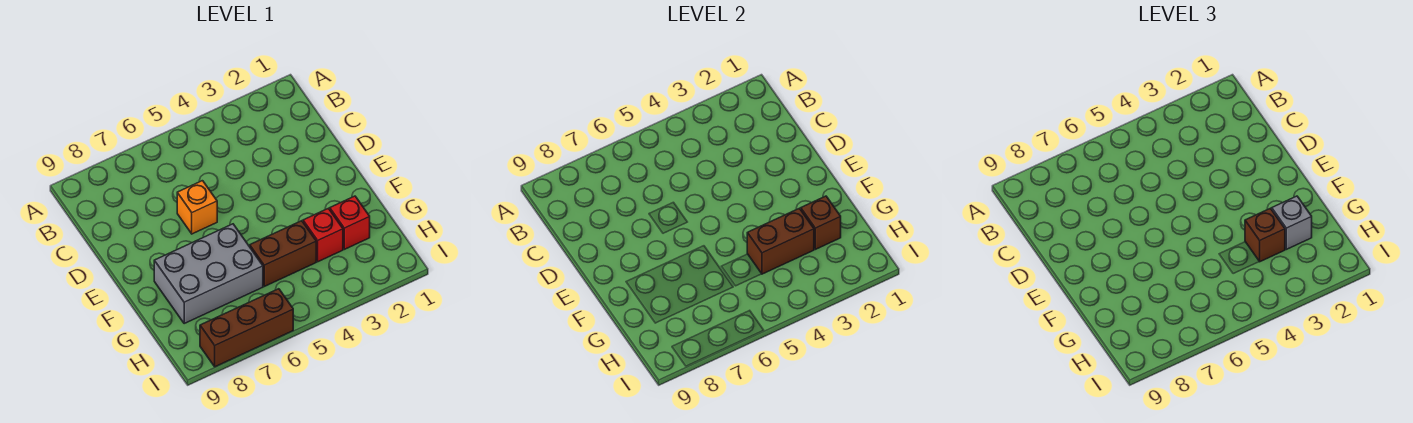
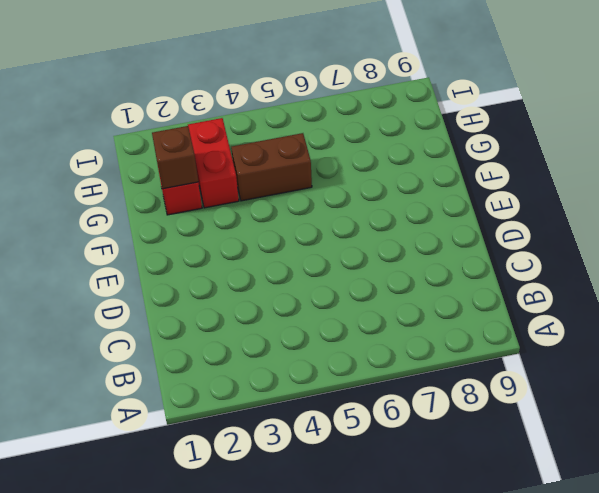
red 1x2 brick [188,118,239,208] -> red 1x1 brick [303,208,343,262]
none -> orange 1x1 brick [177,181,217,234]
none -> grey 2x3 brick [154,224,263,323]

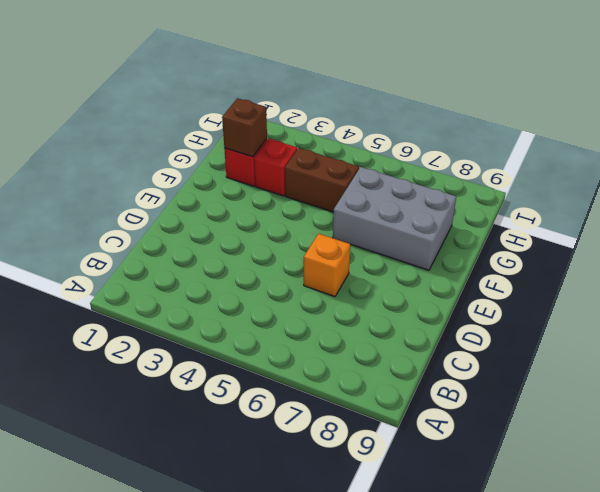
none -> brown 1x3 brick [200,289,293,367]
none -> brown 1x2 brick [747,208,814,274]

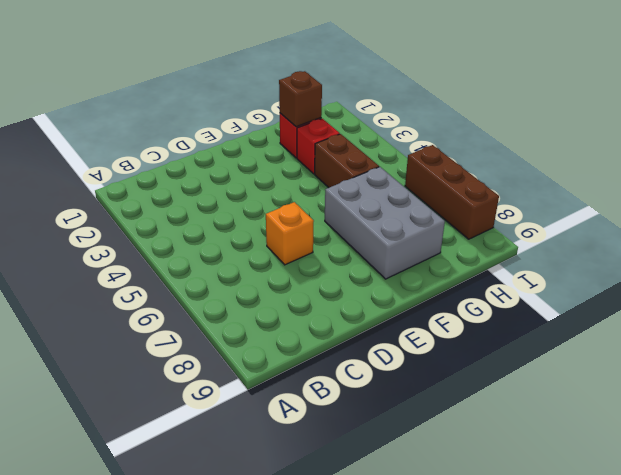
none -> brown 1x2 brick [747,208,814,274]
none -> grey 1x1 brick [1272,196,1312,249]

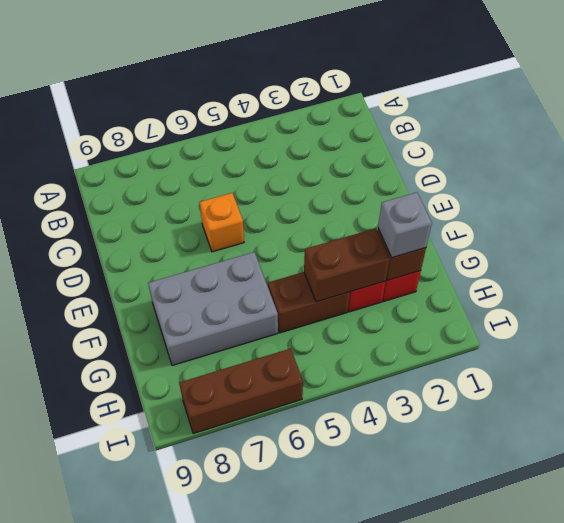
none -> brown 1x1 brick [1245,208,1285,262]

